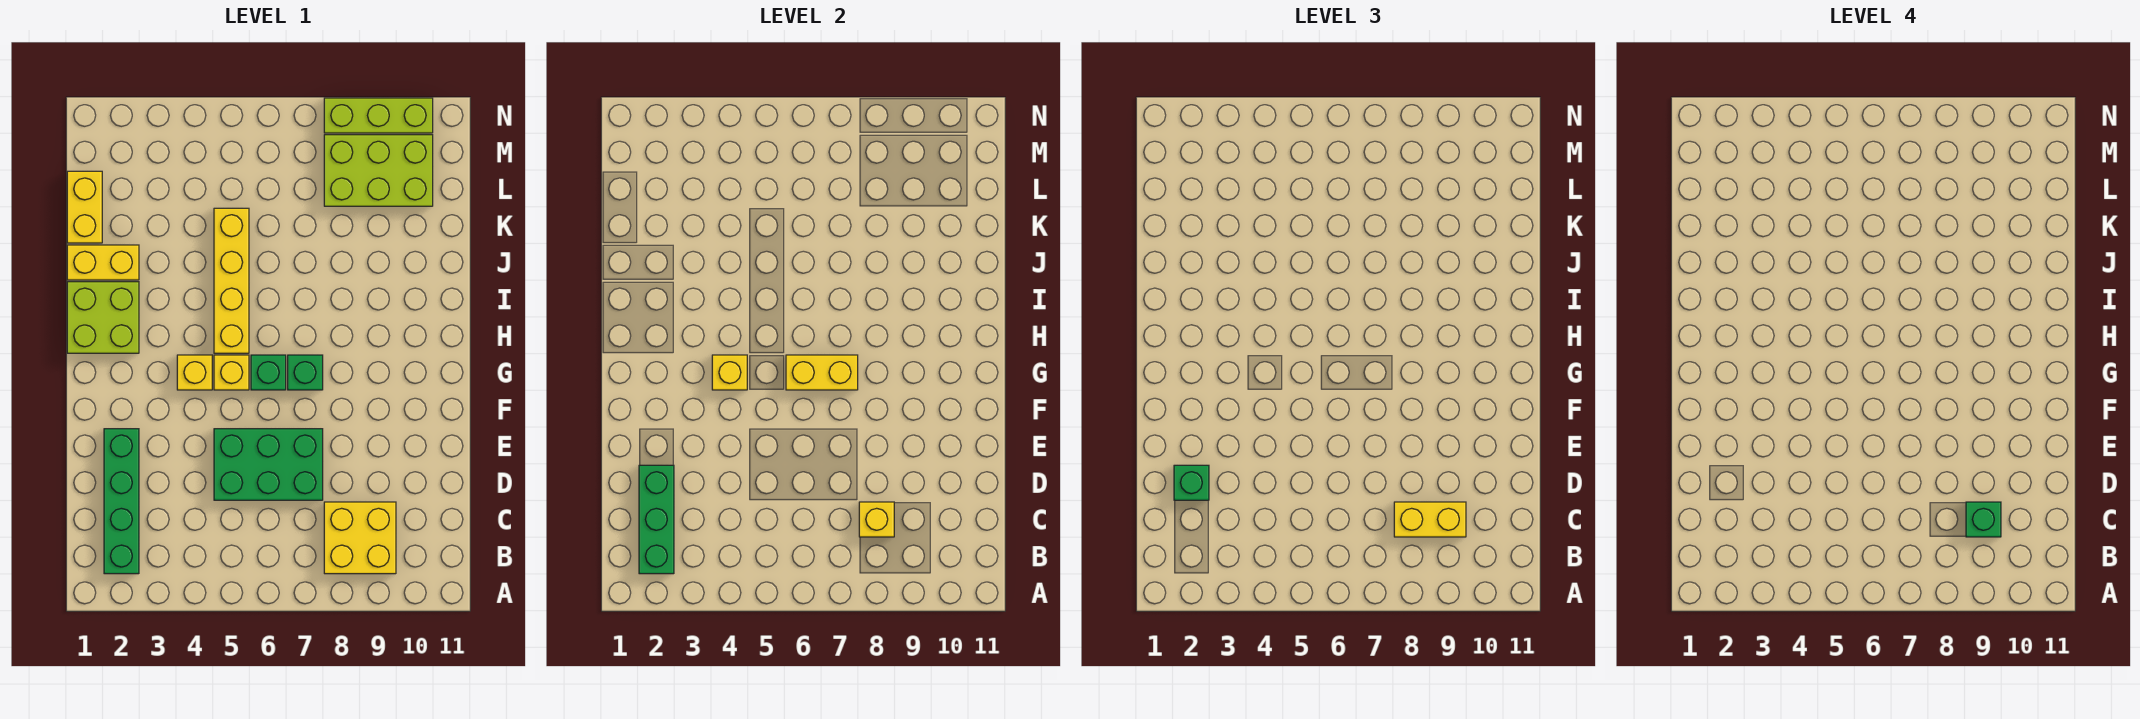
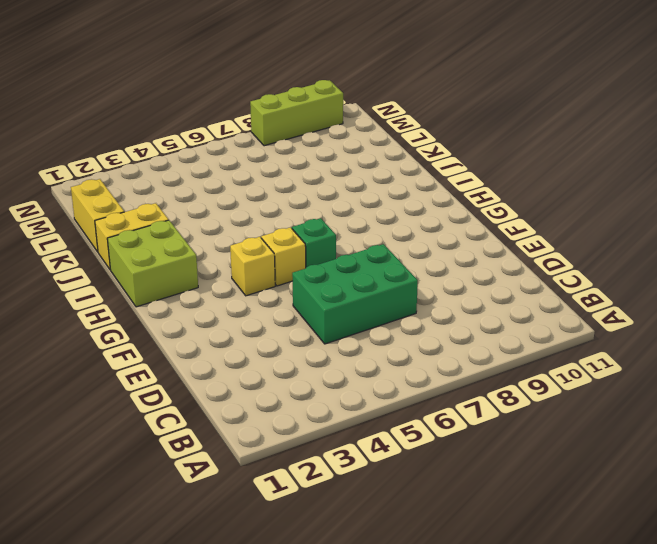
none -> green 1x4 brick [104,429,139,574]
none -> yellow 2x2 brick [324,502,396,574]
none -> green 1x1 brick [288,355,323,390]

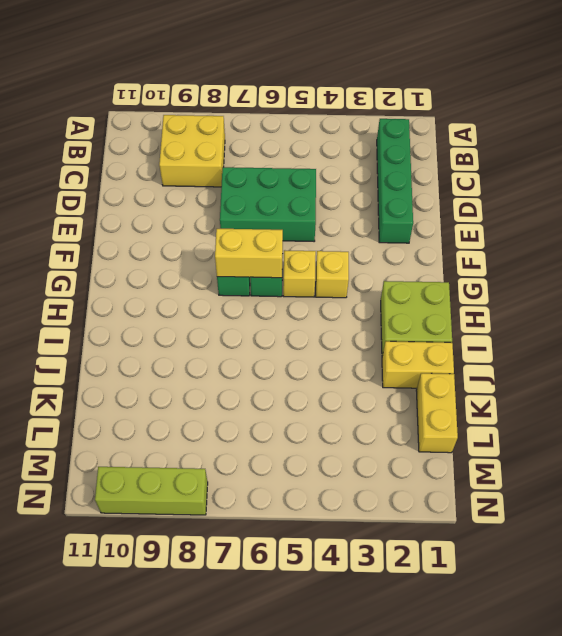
none -> yellow 1x4 brick [214,208,249,353]
none -> lime 2x3 brick [324,135,433,206]
none -> green 1x3 brick [639,465,674,574]

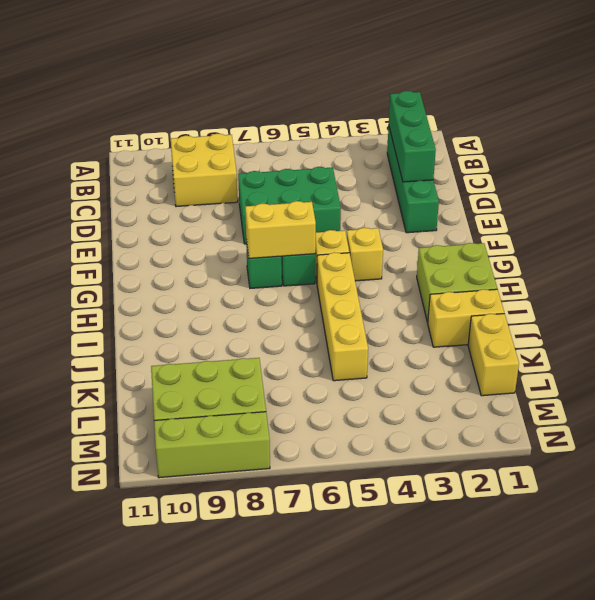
none -> yellow 1x1 brick [859,502,894,537]
none -> yellow 1x1 brick [712,355,747,390]
none -> yellow 1x2 brick [1394,502,1466,537]

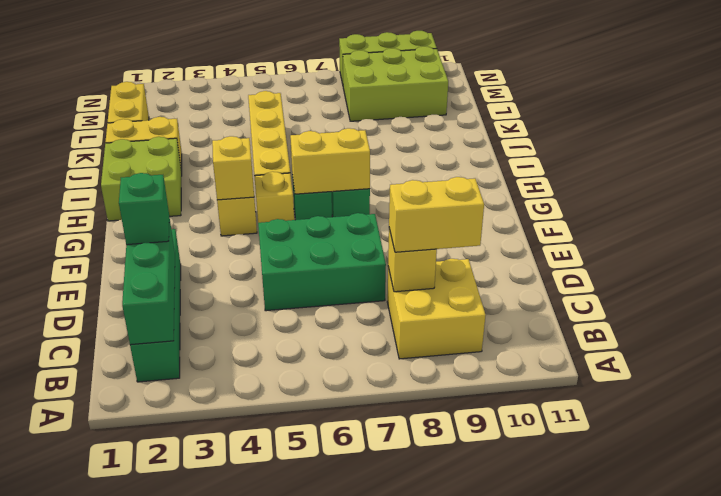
none -> green 1x1 brick [1966,502,2001,537]

